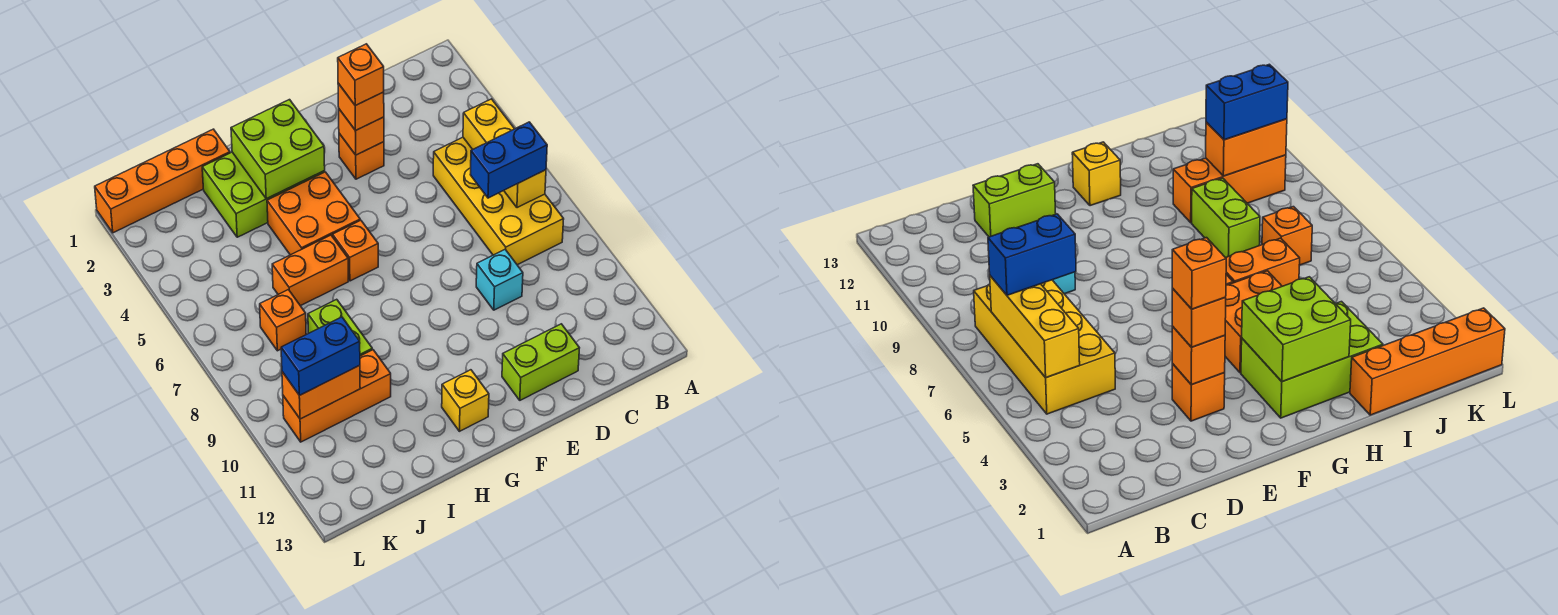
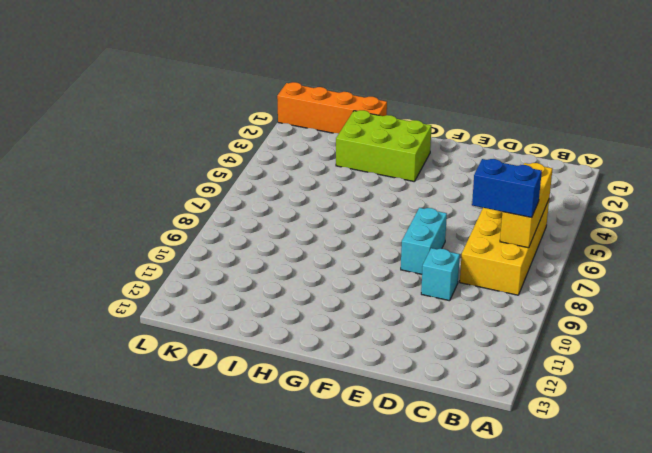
cyan 1x2 brick [401,208,447,274] -> none
none -> lime 1x2 brick [502,324,579,400]
none -> orange 1x1 brick [339,133,384,179]
none -> orange 2x2 brick [267,172,360,255]

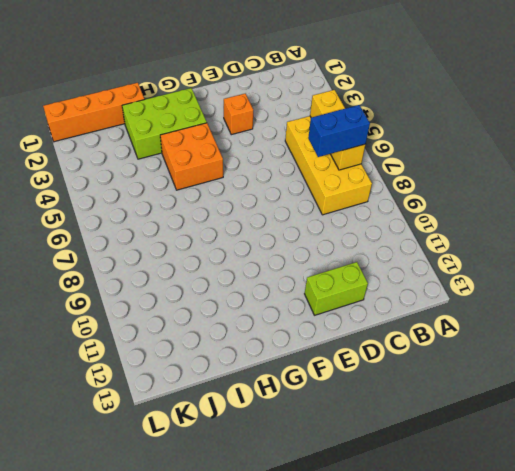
none -> cyan 1x1 brick [476,250,523,310]
none -> orange 1x1 brick [333,220,378,281]
none -> yellow 1x1 brick [442,370,489,431]

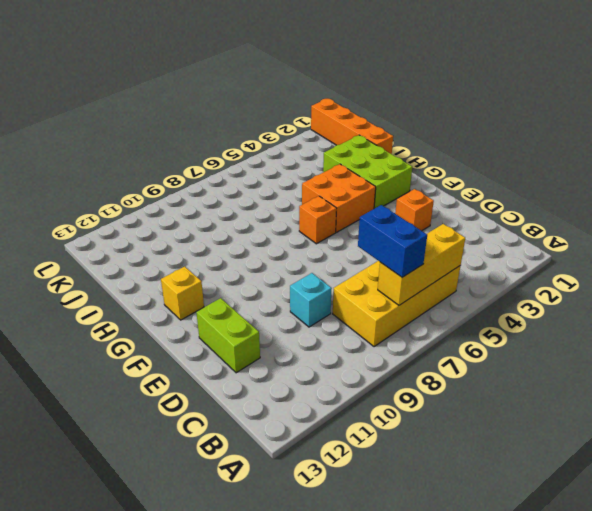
none -> orange 1x2 brick [272,235,348,306]
none -> lime 1x2 brick [308,299,372,356]
none -> orange 1x3 brick [283,350,391,442]

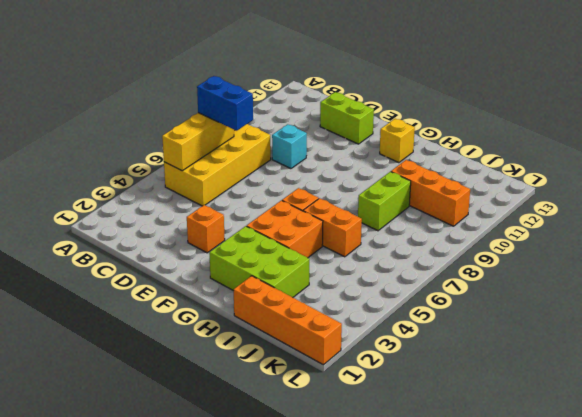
none -> orange 1x1 brick [260,290,306,351]
none -> orange 1x1 brick [339,109,384,155]
none -> lime 2x2 brick [231,100,325,199]

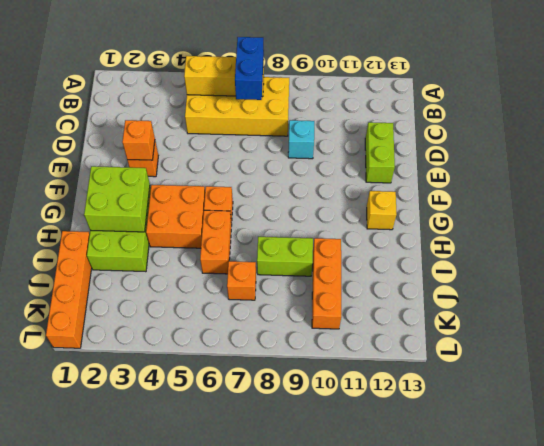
none -> orange 1x2 brick [282,365,360,419]
none -> orange 1x1 brick [338,83,384,131]
none -> blue 1x2 brick [281,317,360,395]

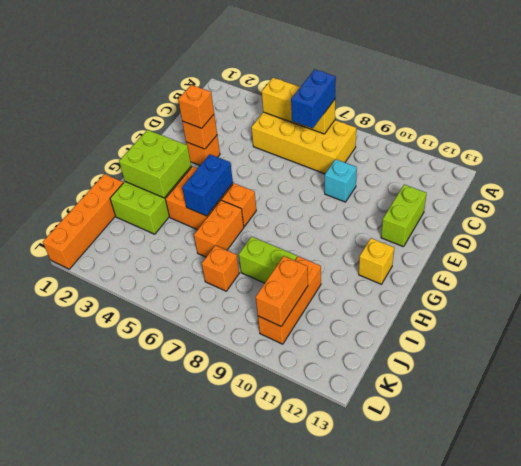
blue 1x2 brick [182,154,233,216] -> blue 1x2 brick moved to [281,317,360,395]
none -> orange 1x1 brick [338,44,384,105]

